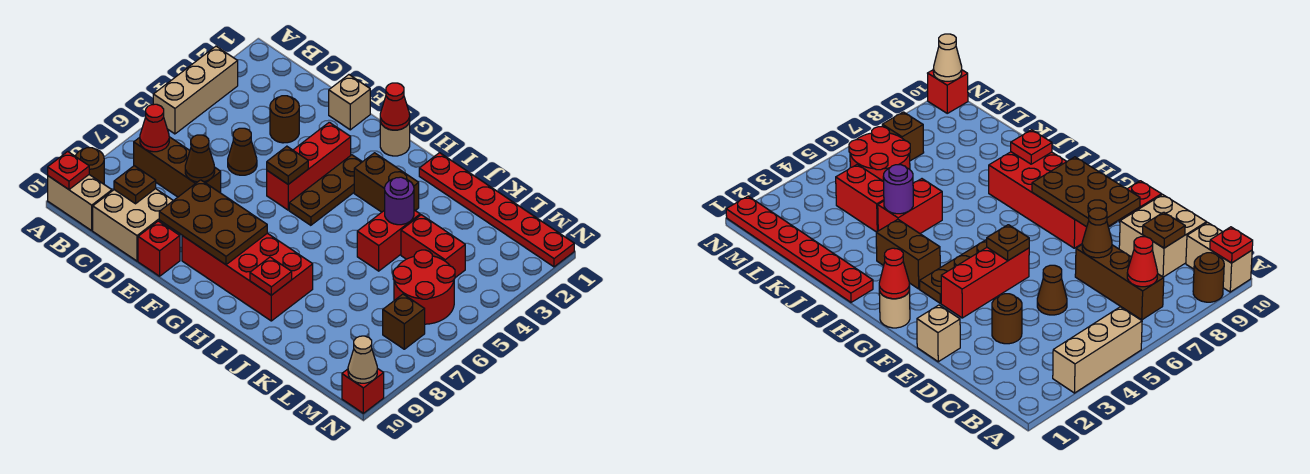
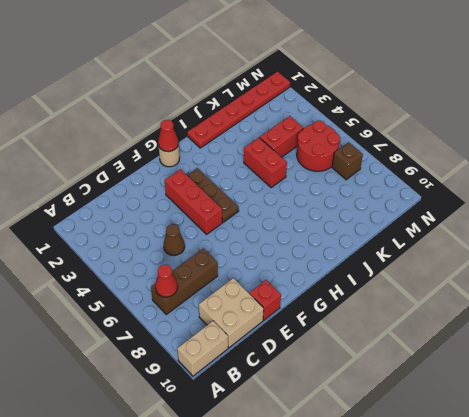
none -> tan 1x3 brick [153,46,238,134]
none -> brown 1x1 round brick [75,148,104,184]
none -> brown 1x1 round brick [270,96,299,143]
none -> tan 1x1 brick [329,75,370,130]

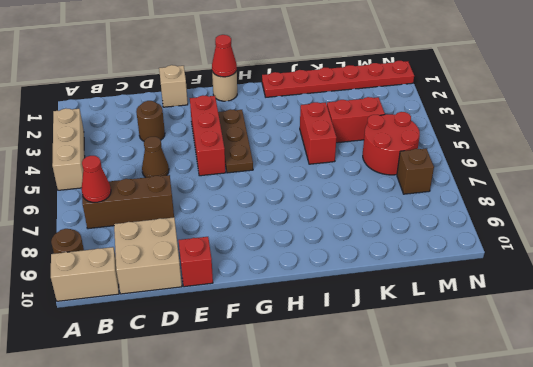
none -> red 2x4 brick [182,233,313,321]
none -> brown 1x2 brick [354,153,419,212]
none -> red 1x1 brick [342,368,384,413]
none -> red 1x1 plate [48,152,89,189]

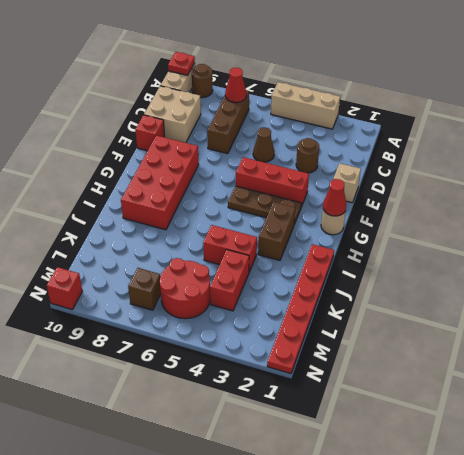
none -> brown 1x1 plate [114,166,156,204]
none -> brown 1x1 cone [185,135,215,182]
none -> brown 2x3 plate [159,180,267,265]
none -> brown 1x1 plate [267,146,308,184]

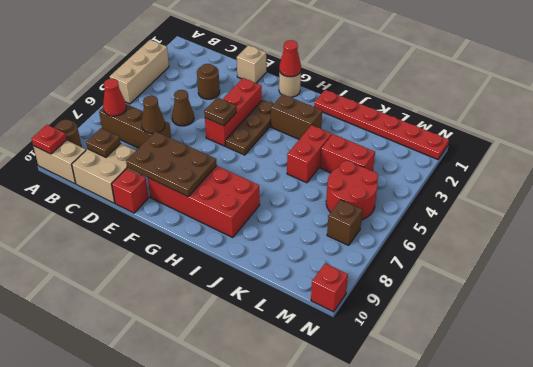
none -> red 1x1 plate [250,257,292,295]
none -> purple 1x1 round brick [385,177,414,225]
none -> tan 1x1 cone [348,336,377,383]

